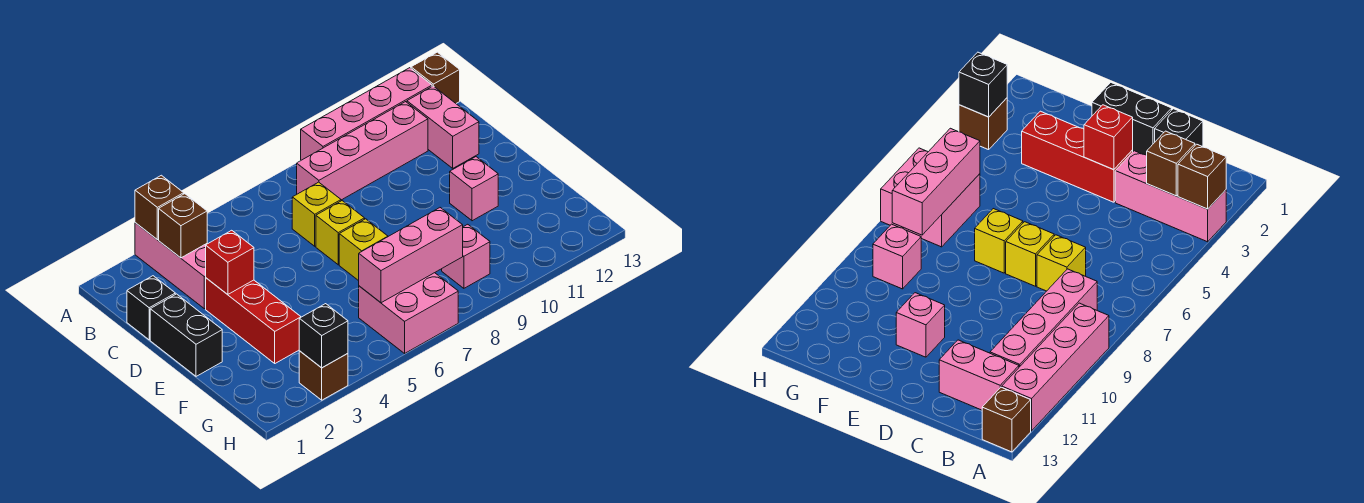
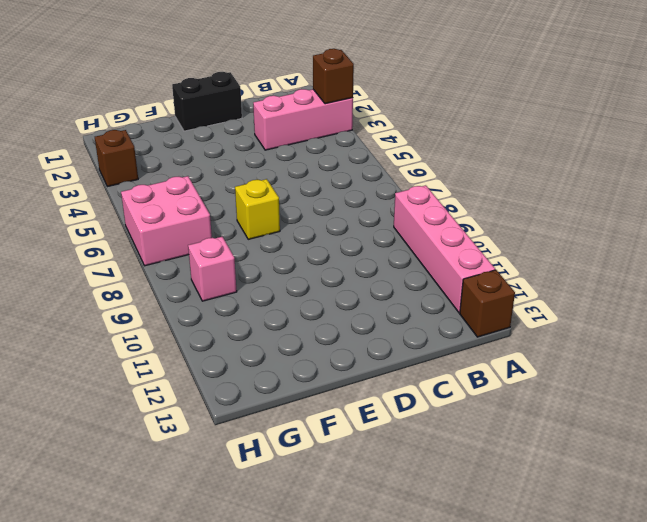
none -> pink 1x4 brick [297,102,428,200]
none -> pink 1x2 brick [407,86,479,168]
none -> black 1x1 brick [127,276,175,340]

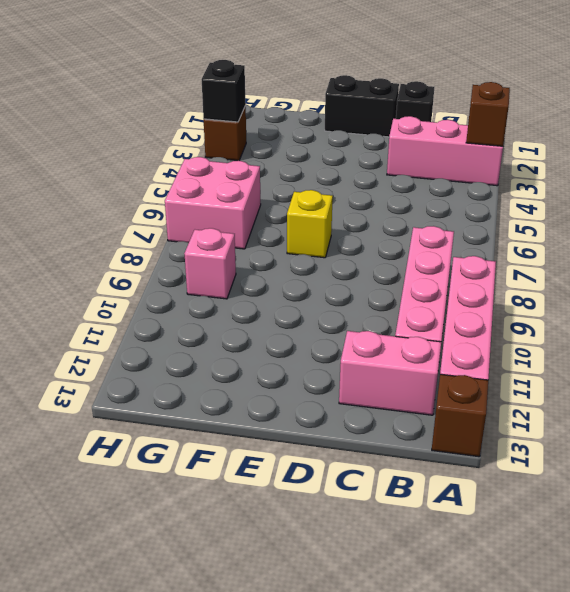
none -> yellow 1x1 brick [292,182,341,246]
none -> red 1x3 brick [206,278,301,363]
none -> yellow 1x1 brick [316,201,365,265]

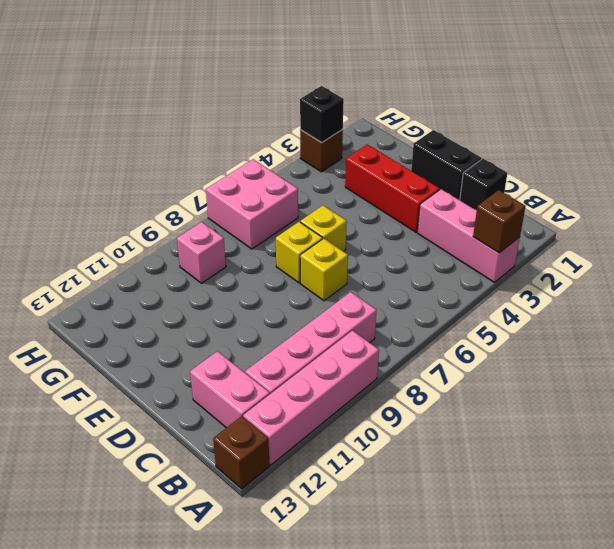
yellow 1x1 brick [300,205,347,251] -> yellow 1x1 brick moved to [292,182,341,246]
none -> pink 1x1 brick [450,157,498,221]
none -> brown 1x1 brick [159,194,207,258]
none -> red 1x1 brick [206,230,254,294]

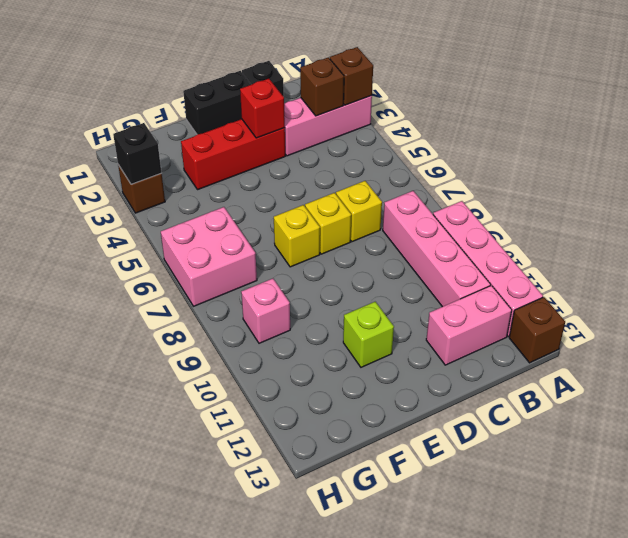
lime 1x1 brick [343,302,394,367] -> pink 1x1 brick [450,157,498,221]
none -> pink 1x3 brick [359,208,463,303]

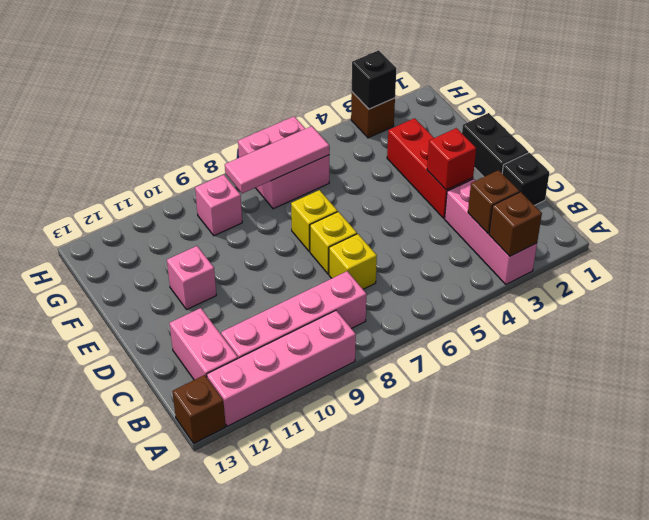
pink 1x3 tile [225,126,329,193] -> pink 1x3 brick [359,208,463,303]

